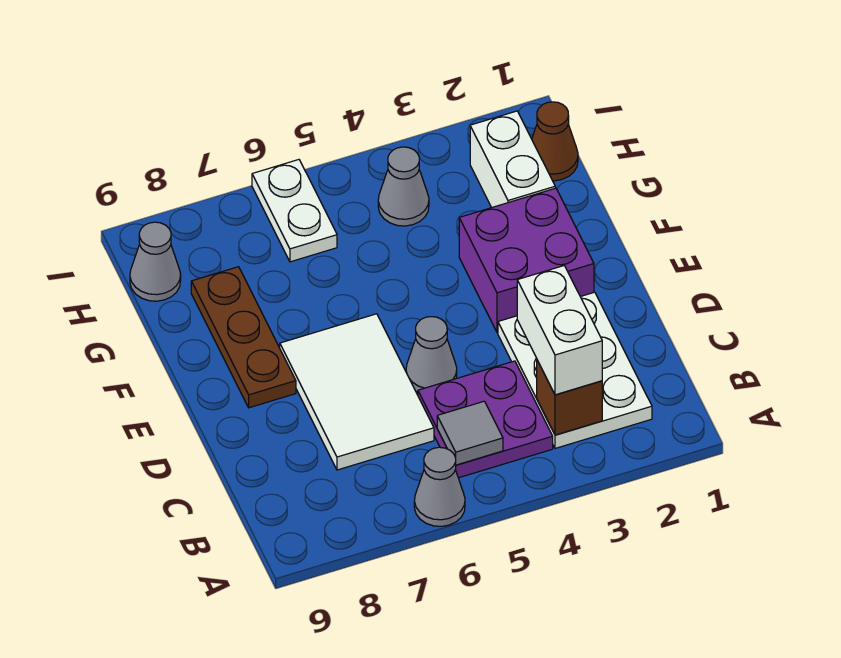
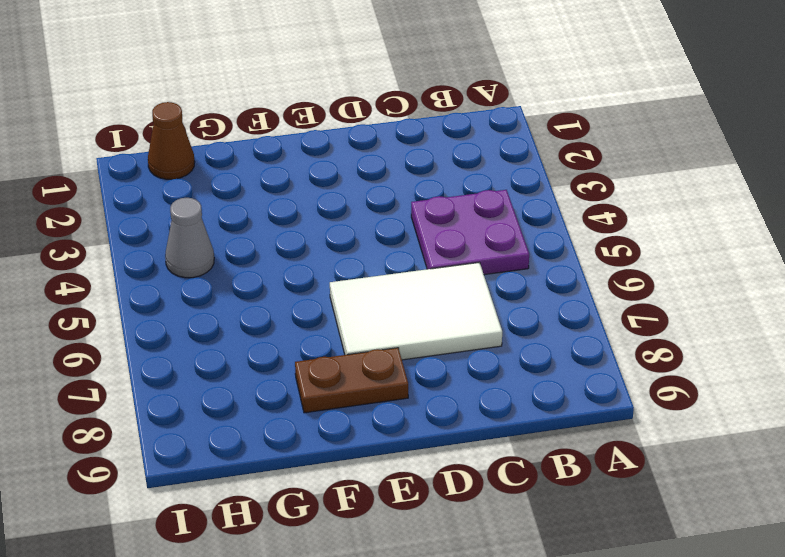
brown 1x2 plate [295,348,408,413] -> brown 1x3 plate [191,267,296,408]
none -> grey 1x1 cone [414,447,465,526]
none -> white 2x3 plate [498,292,652,448]
none -> grey 1x1 cone [406,317,457,392]

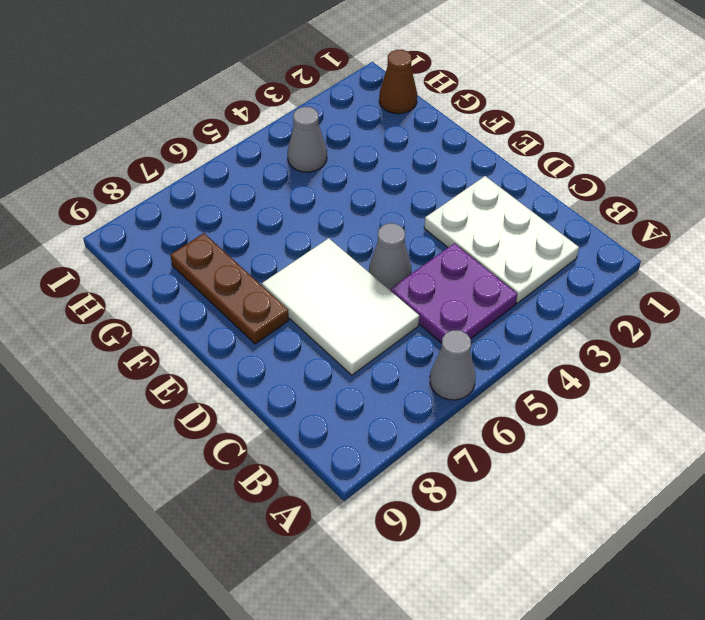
none -> purple 2x2 brick [459,188,594,333]
none -> white 1x2 brick [470,111,555,208]
none -> white 1x2 plate [252,160,337,262]

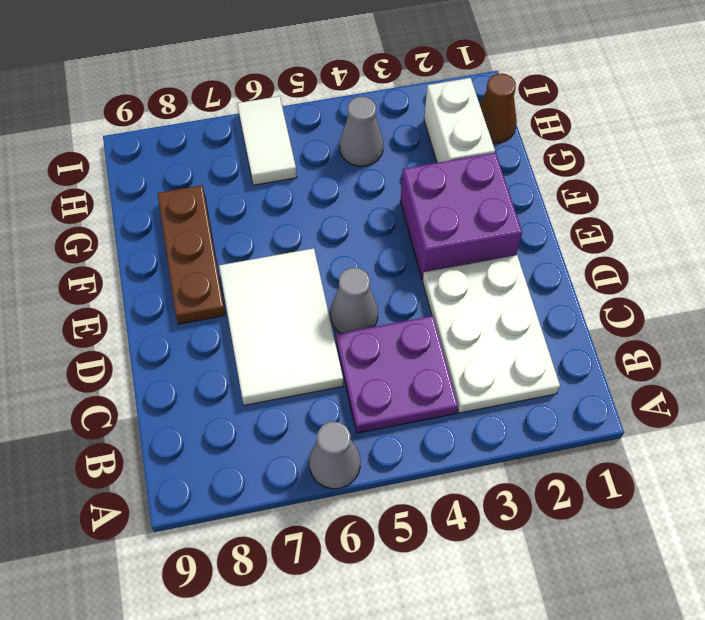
white 1x2 tile [237,96,297,185] -> white 1x2 plate [252,160,337,262]
none -> grey 1x1 cone [130,222,181,301]
none -> brown 1x1 brick [537,360,602,435]
none -> grey 1x1 tile [437,401,503,465]

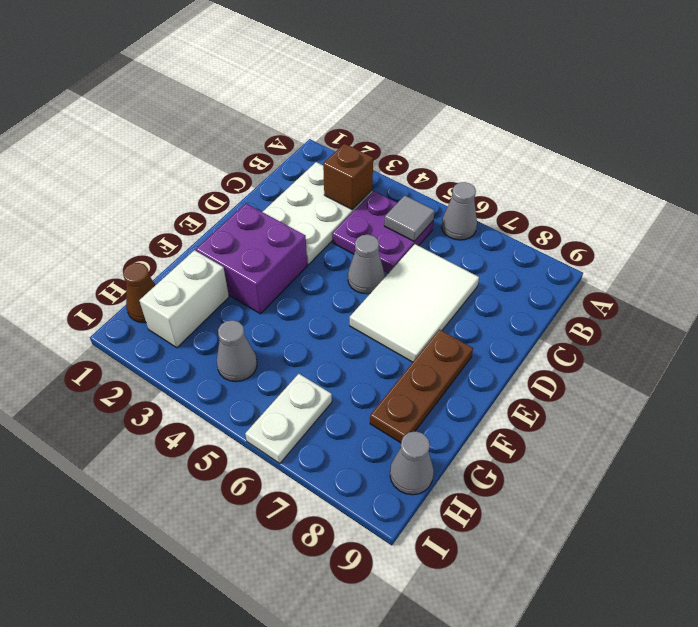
none -> white 1x2 brick [517,266,602,395]

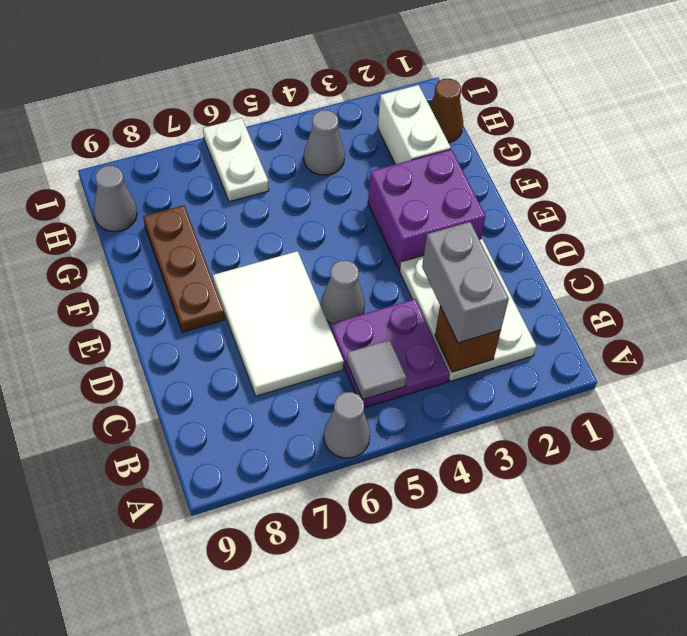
grey 1x2 brick [422,222,509,343] -> white 1x2 brick [517,266,602,395]

